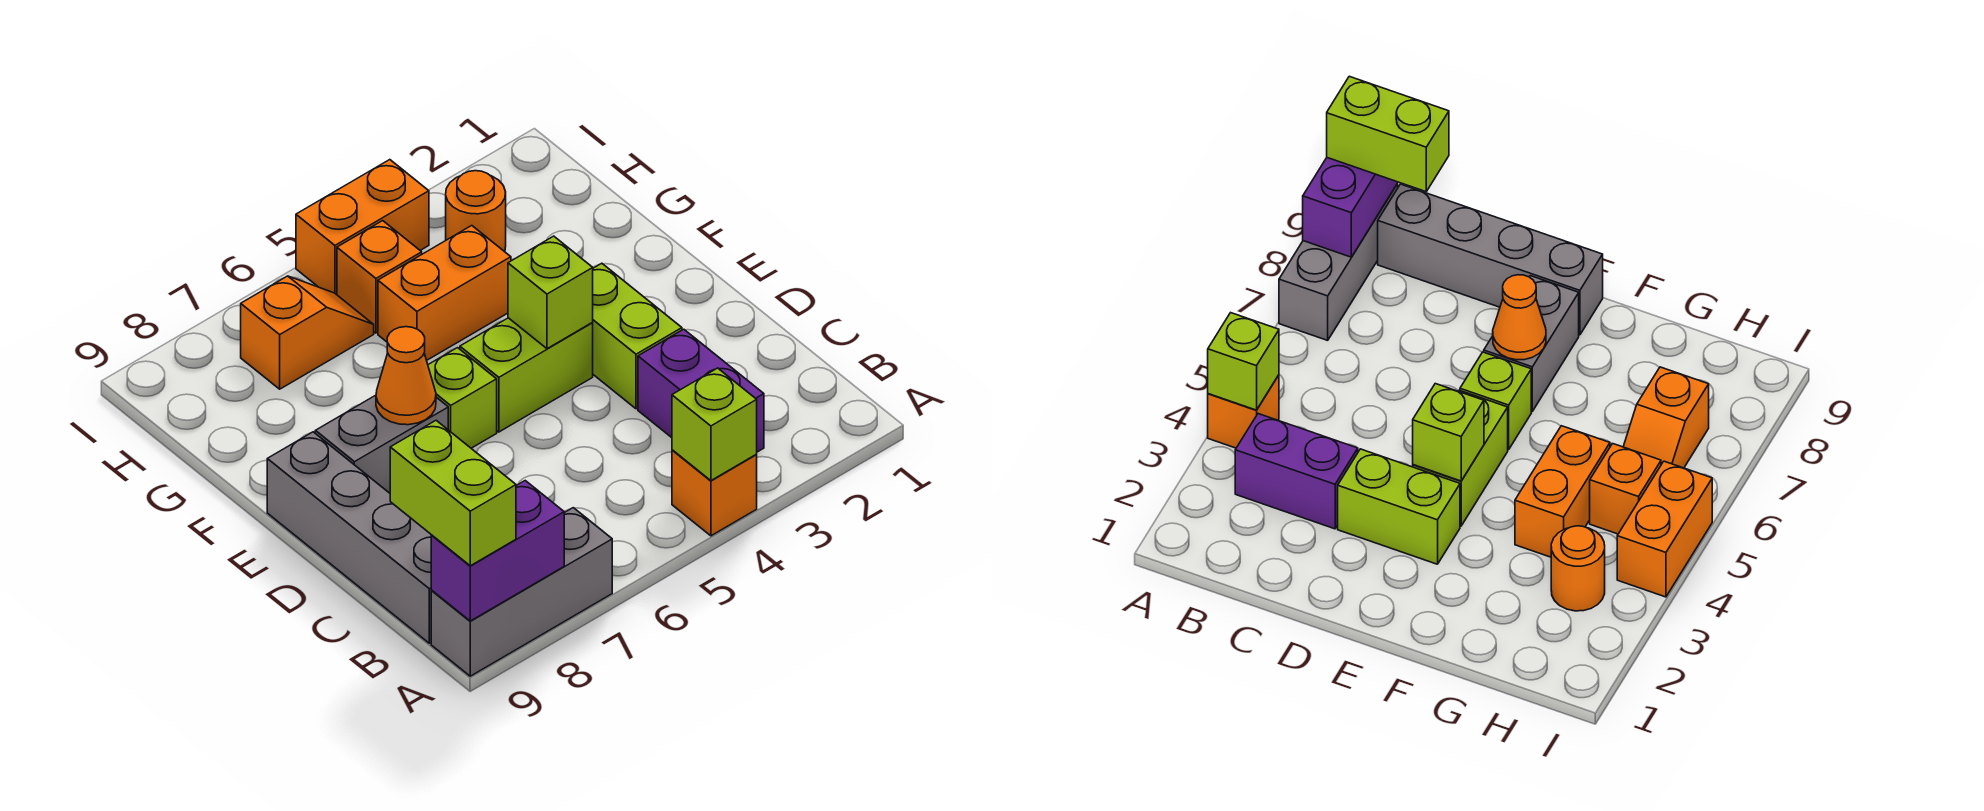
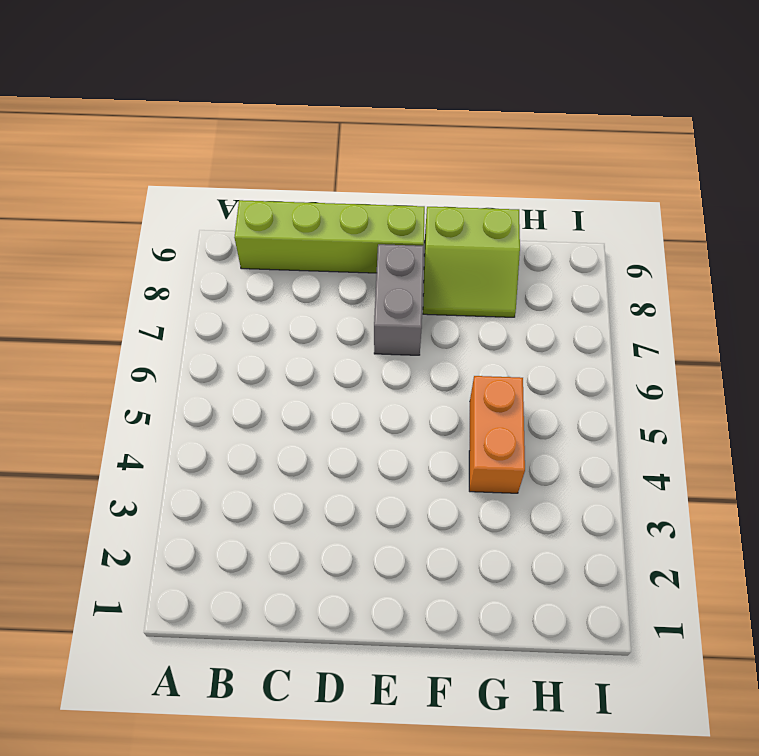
lime 1x4 brick [234,200,425,273] -> grey 1x4 brick [267,432,432,643]
lime 2x2 slope [423,207,520,317] -> none
none -> orange 1x1 brick [672,450,757,536]
none -> grey 1x3 brick [431,508,612,676]
none -> purple 1x2 brick [638,329,764,452]

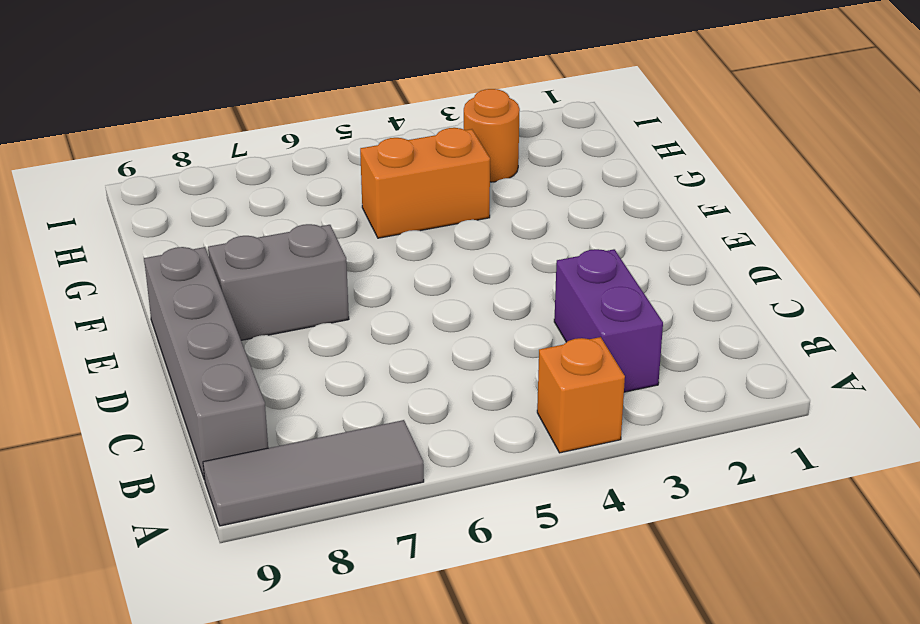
grey 1x3 tile [203,420,424,526] -> grey 1x3 brick [431,508,612,676]
none -> lime 1x2 brick [593,263,682,409]
none -> lime 1x2 brick [460,318,593,432]
none -> lime 1x1 brick [428,348,497,448]

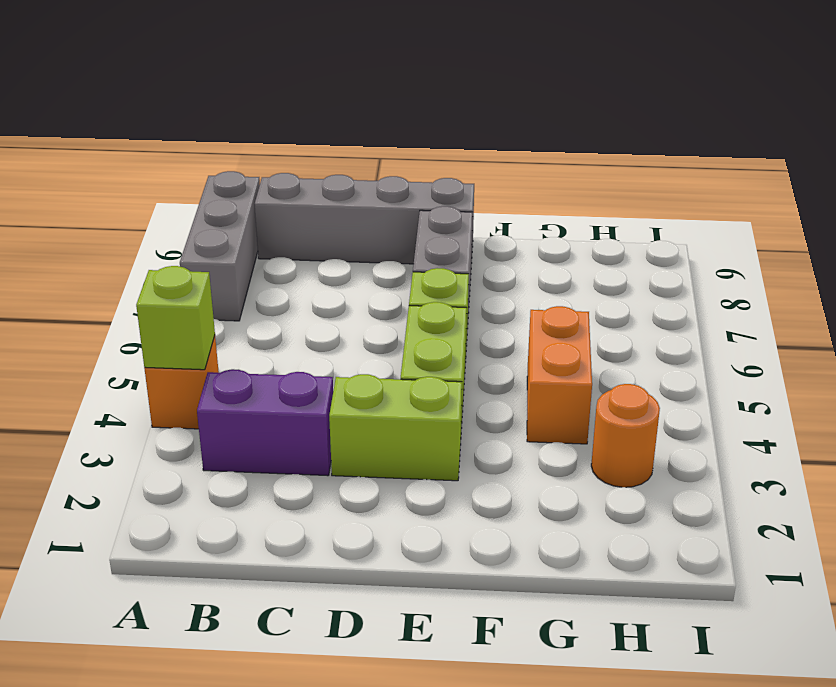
none -> orange 1x1 brick [337,221,422,333]
none -> orange 1x2 slope [241,276,374,389]
none -> orange 1x2 brick [296,160,429,295]

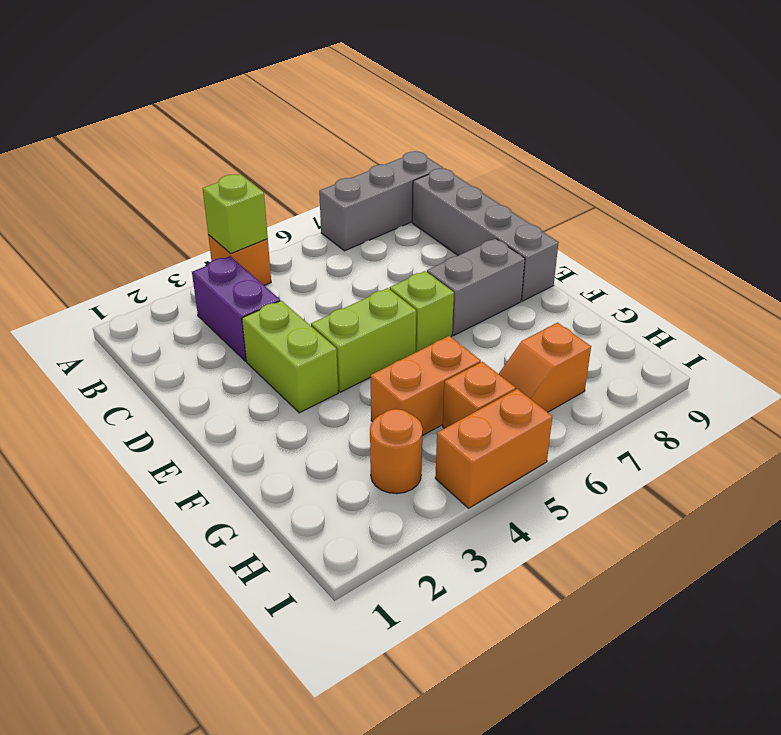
none -> purple 1x2 brick [431,481,564,621]
none -> lime 1x1 brick [508,236,593,349]
none -> orange 1x1 cone [376,327,436,425]

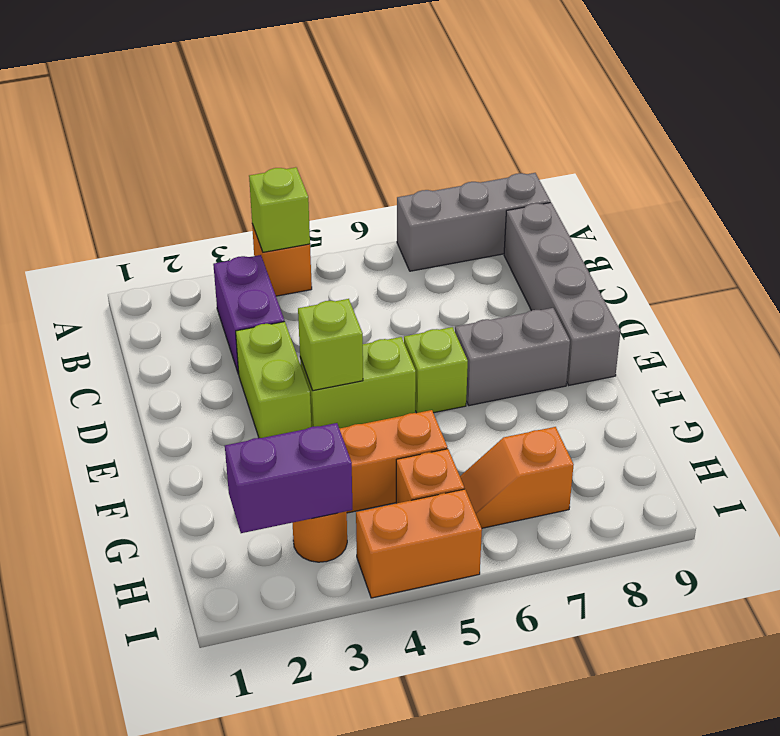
purple 1x2 brick [225,423,352,533] -> purple 1x2 brick moved to [431,481,564,621]
none -> orange 1x1 cone [376,327,436,425]
none -> lime 1x2 brick [390,421,516,566]

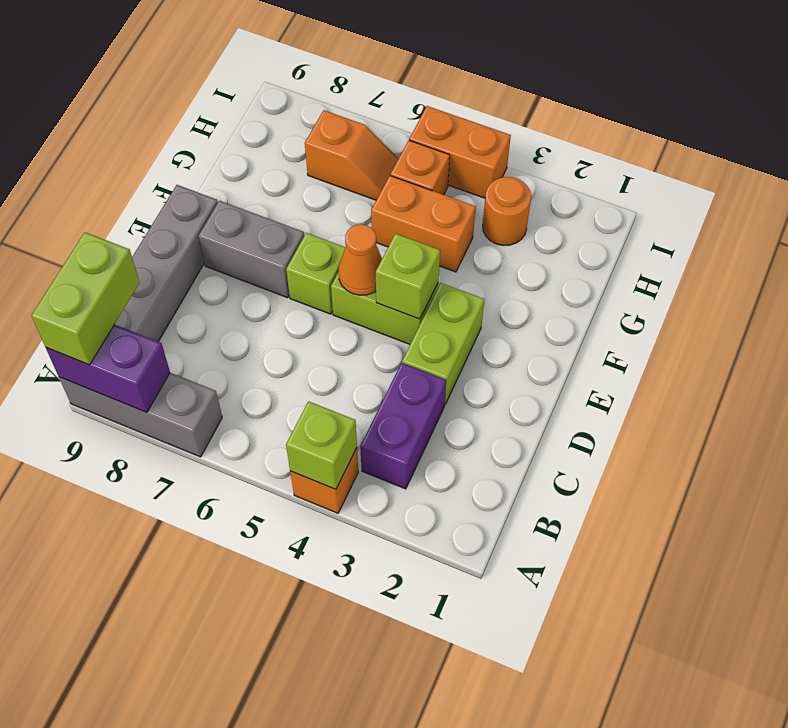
orange 1x1 cone [338,224,382,295] -> orange 1x1 cone moved to [376,327,436,425]

